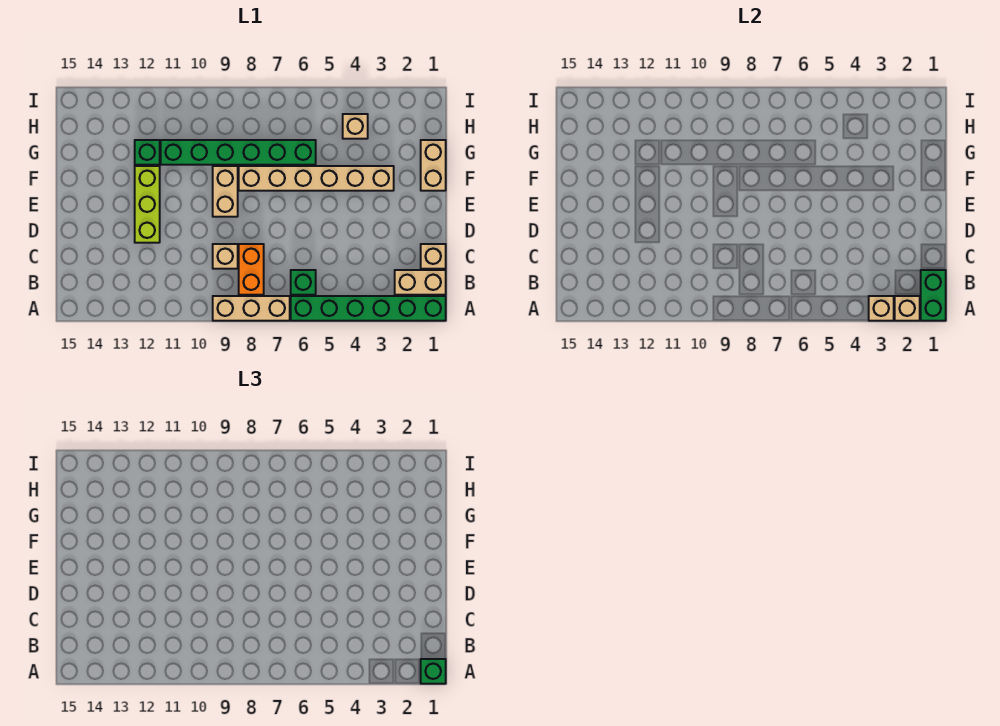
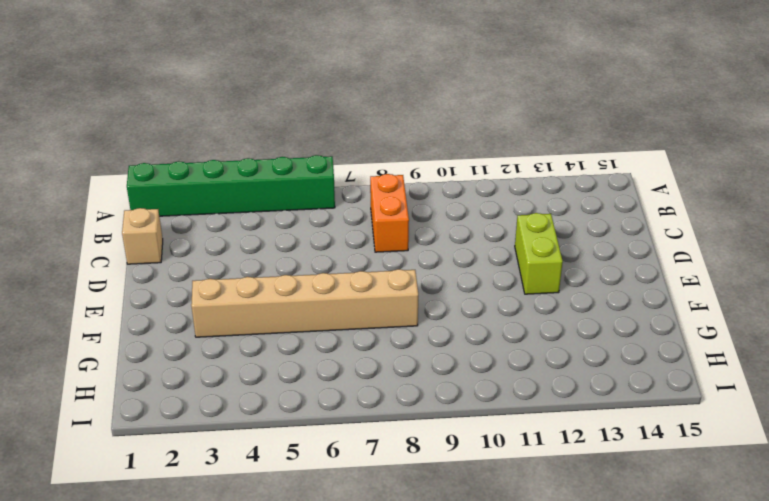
lime 1x2 brick [515,213,563,294] -> lime 1x3 brick [135,166,160,243]
none -> tan 1x3 brick [213,296,290,321]
none -> tan 1x2 brick [395,270,446,295]
none -> green 1x1 brick [291,270,316,295]

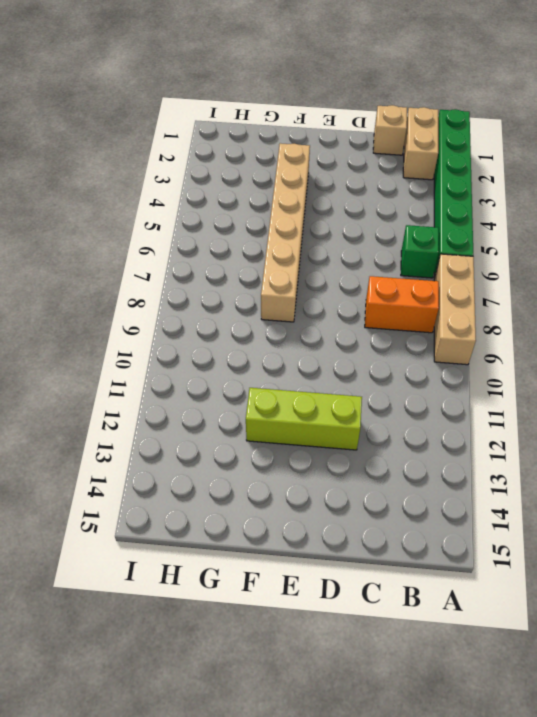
none -> tan 1x1 brick [213,244,238,269]
none -> tan 1x2 brick [213,166,238,217]
none -> tan 1x2 brick [421,140,446,191]

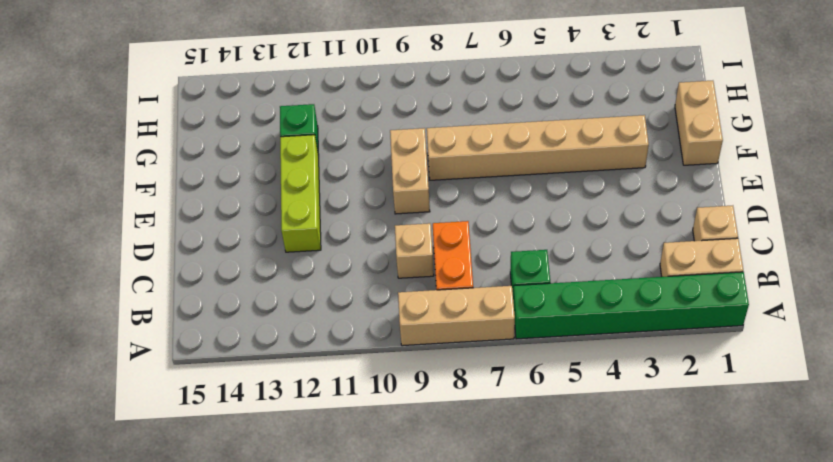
none -> green 1x6 brick [161,140,316,165]
none -> tan 1x1 brick [343,114,368,139]
none -> green 1x2 brick [921,270,946,321]

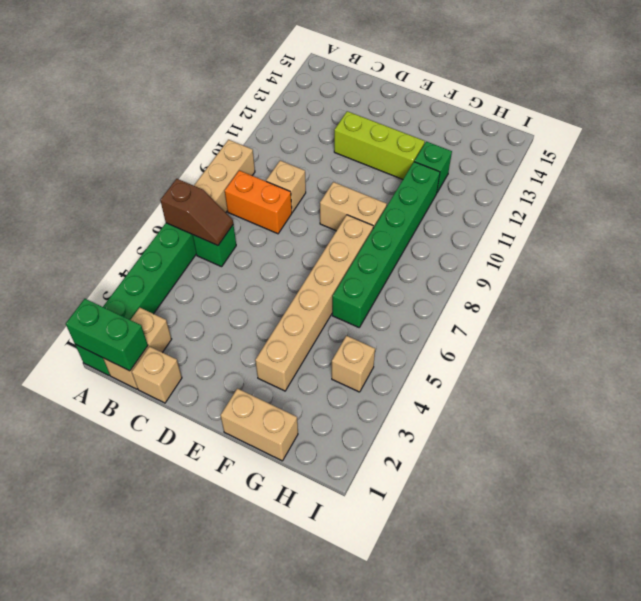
brown 1x2 slope [160,179,233,246] -> none
none -> tan 1x1 brick [895,296,920,321]
none -> tan 1x1 brick [869,296,894,321]
none -> green 1x1 brick [421,659,446,684]

